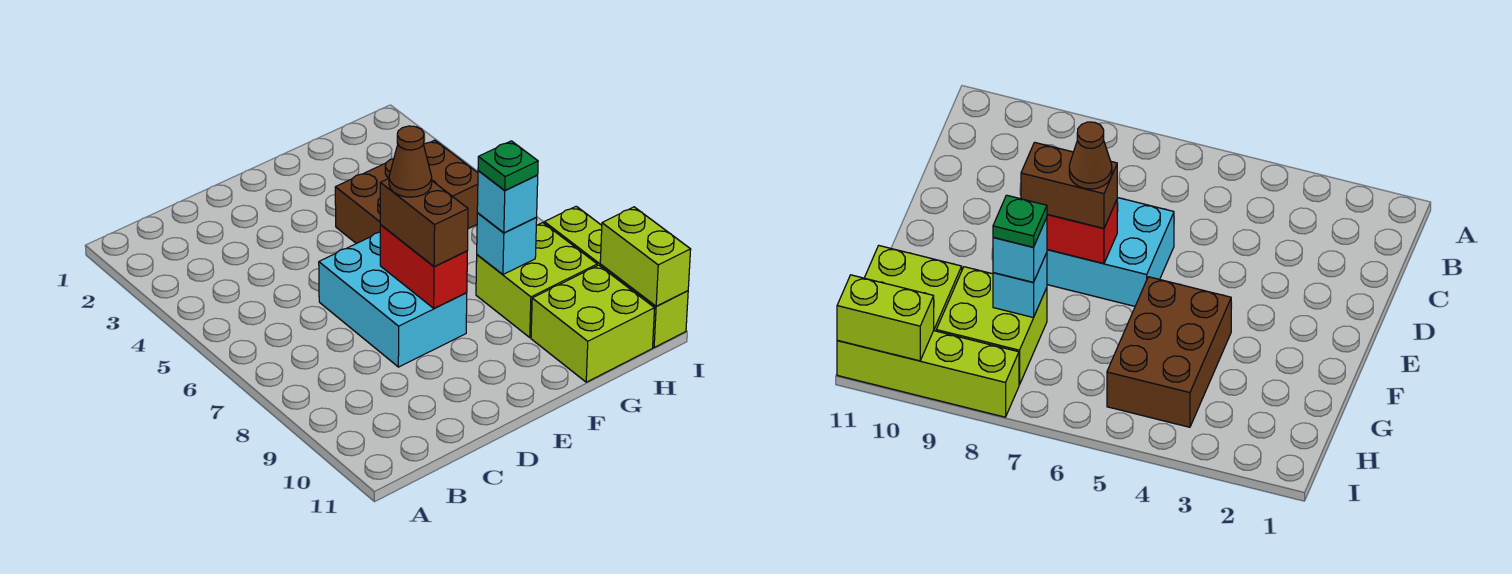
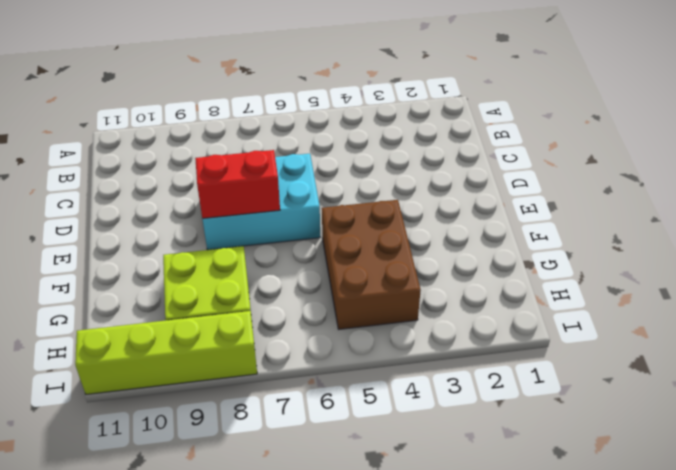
none -> lime 2x2 brick [531,265,655,382]
none -> cyan 1x1 brick [477,213,537,274]
none -> lime 1x2 brick [600,207,691,306]

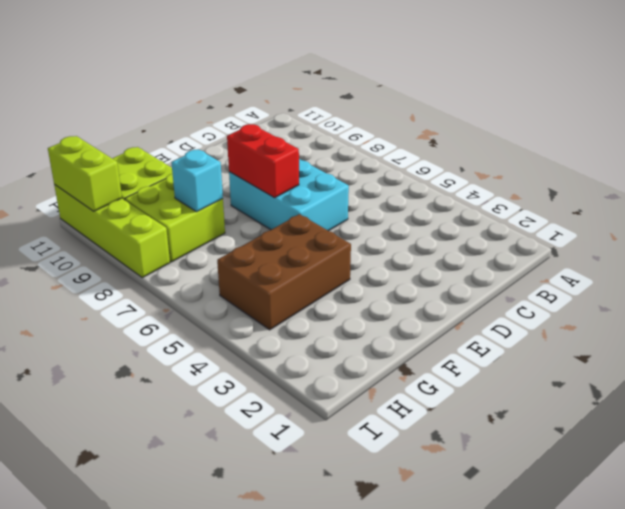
none -> brown 1x2 brick [380,179,468,267]
none -> cyan 1x1 brick [477,171,538,233]
none -> brown 1x1 cone [389,126,432,197]

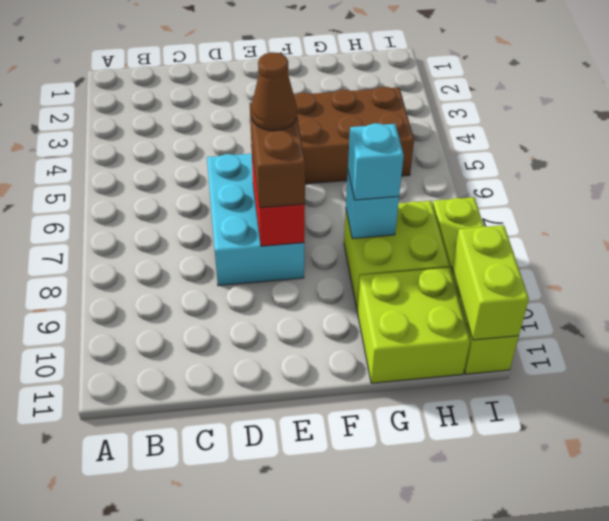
none -> green 1x1 plate [478,141,538,190]

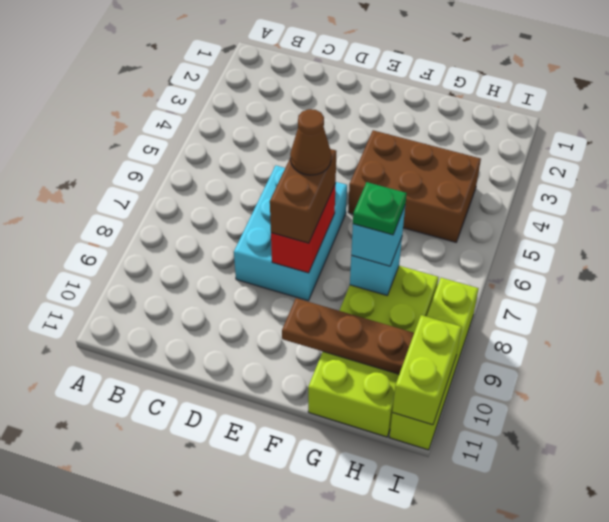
brown 1x3 plate [282,298,414,374] -> none

